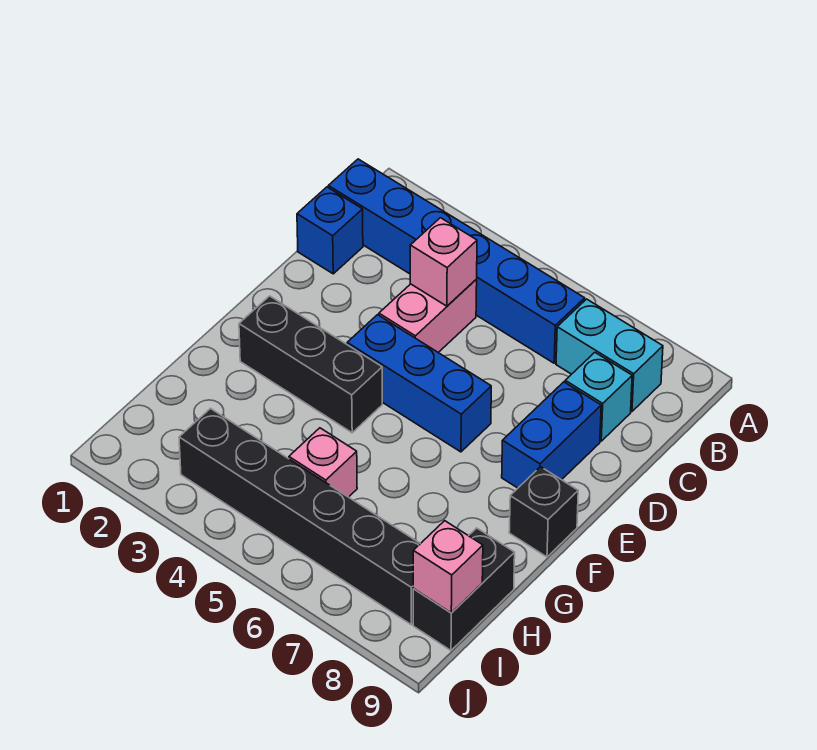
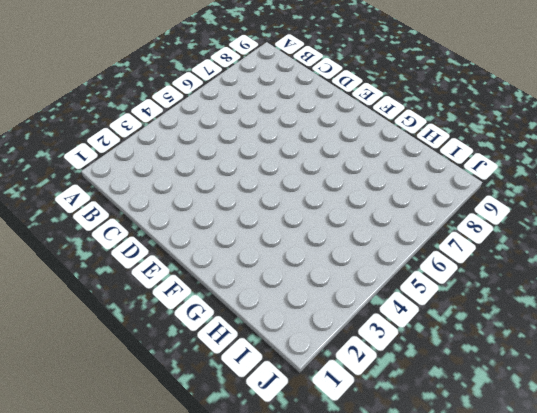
none -> blue 1x6 brick [328,159,585,363]
none -> cyan 1x2 brick [556,299,663,411]
none -> blue 1x1 brick [297,187,363,274]

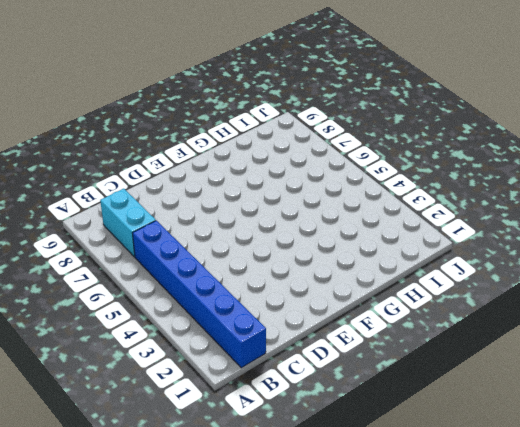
none -> blue 1x1 brick [297,187,363,274]
none -> pink 1x2 brick [379,279,477,352]
none -> cyan 1x1 brick [565,353,632,441]

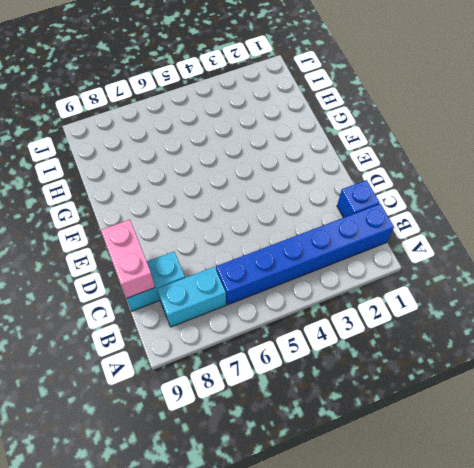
cyan 1x2 brick [127,252,185,311] -> cyan 1x1 brick [565,353,632,441]
pink 1x2 brick [101,220,155,298] -> pink 1x2 brick moved to [379,279,477,352]
none -> blue 1x2 brick [502,382,601,488]
none -> blue 1x3 brick [347,315,491,452]
none -> black 1x3 brick [239,296,382,433]

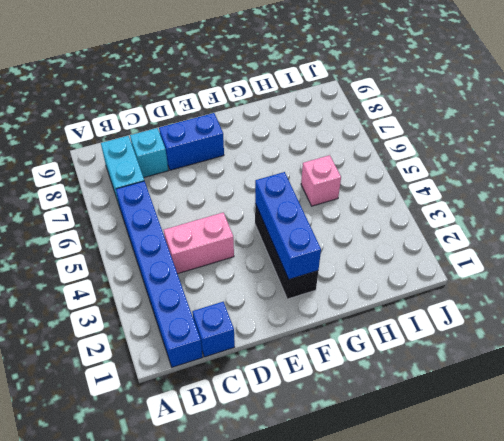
blue 1x3 brick [255,172,321,279] -> blue 1x3 brick moved to [347,315,491,452]
none -> black 1x1 brick [509,467,578,557]
none -> black 1x2 brick [413,528,515,650]
none -> black 1x6 brick [179,409,420,625]

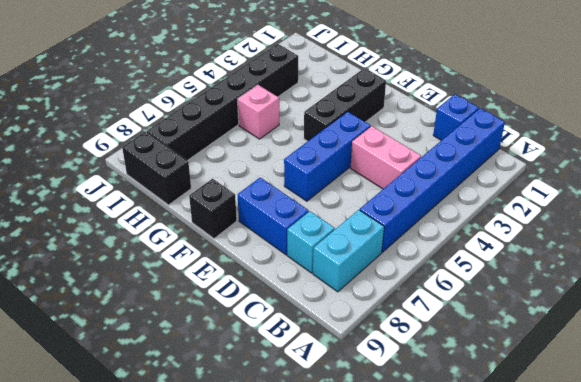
none -> pink 1x1 brick [410,218,477,306]
none -> pink 1x1 brick [413,521,483,613]

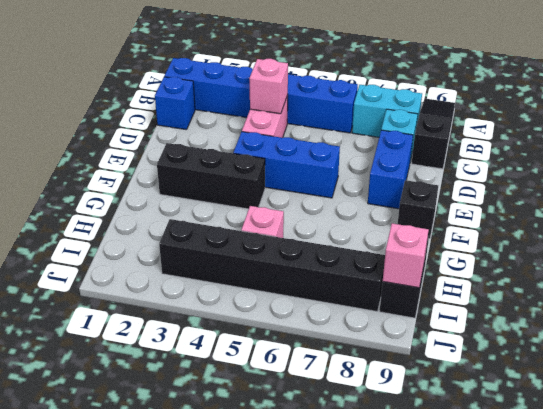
black 1x3 slope [412,99,455,169] -> none

